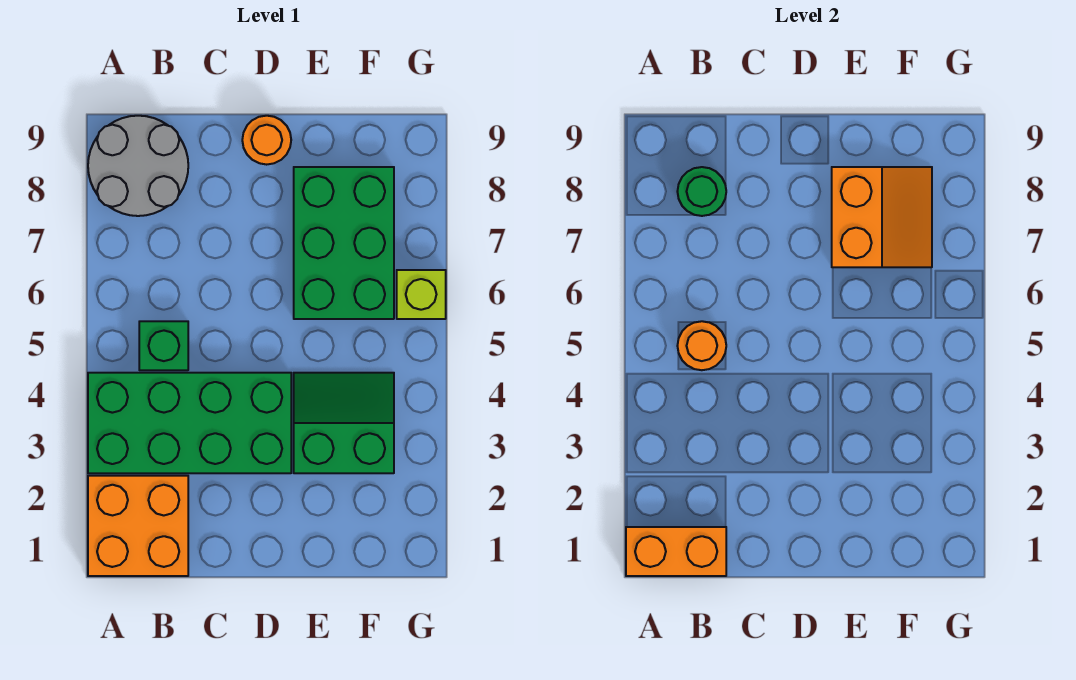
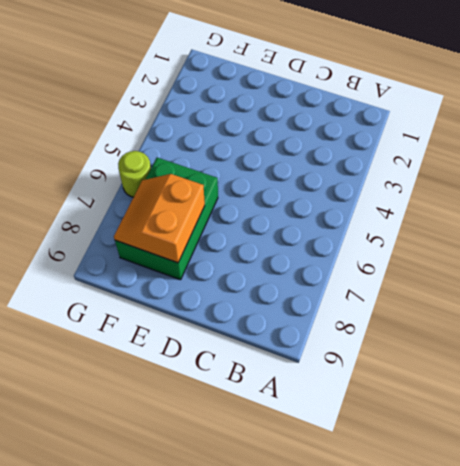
lime 1x1 round brick [118,151,151,197] -> lime 1x1 brick [397,270,446,319]
none -> orange 2x2 brick [88,476,188,576]
none -> green 2x4 brick [88,373,291,473]
none -> grey 2x2 round brick [88,116,188,216]

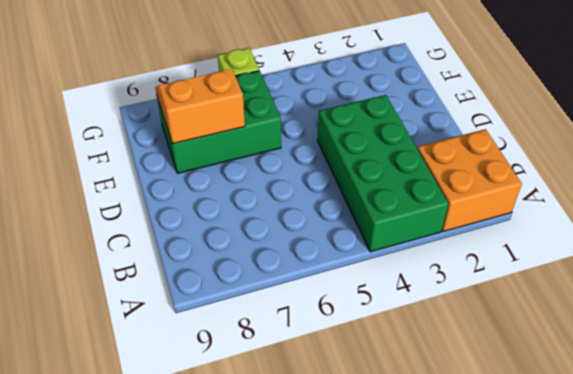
none -> grey 2x2 round brick [88,116,188,216]
none -> green 1x1 brick [139,321,188,370]
none -> orange 1x1 round brick [242,116,291,165]

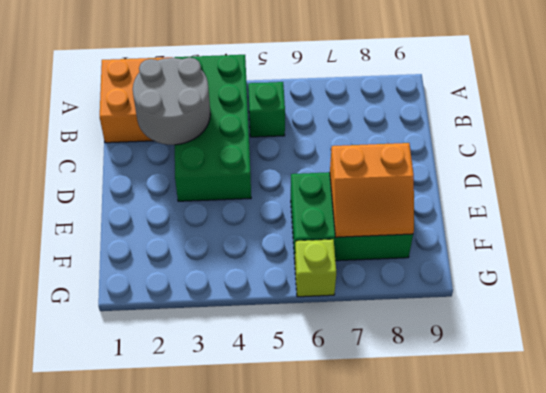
grey 2x2 round brick [133,58,210,145] -> grey 2x2 round brick moved to [88,116,188,216]
none -> orange 1x1 round brick [242,116,291,165]
none -> green 2x2 slope [294,373,394,473]
none -> orange 1x2 brick [626,527,726,576]

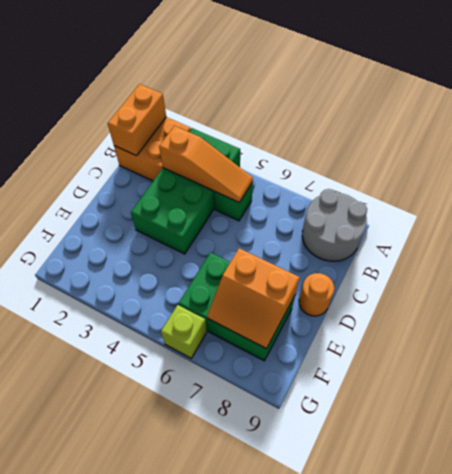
orange 1x3 slope [159,126,253,203] -> orange 1x1 round brick [677,321,726,370]
none -> green 2x2 slope [294,373,394,473]
none -> green 1x1 round brick [677,167,726,216]

